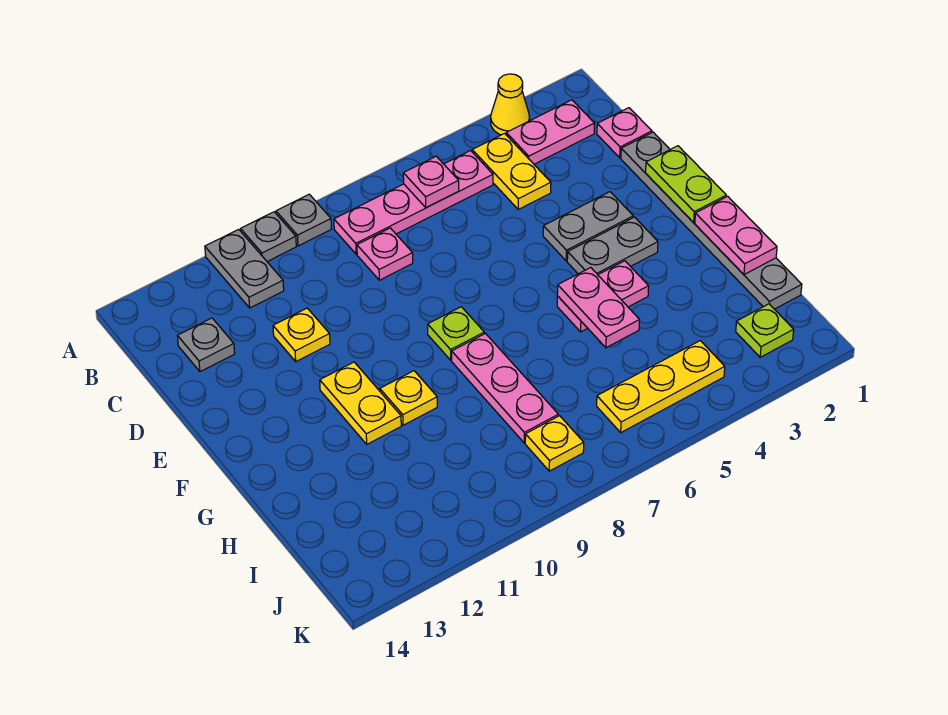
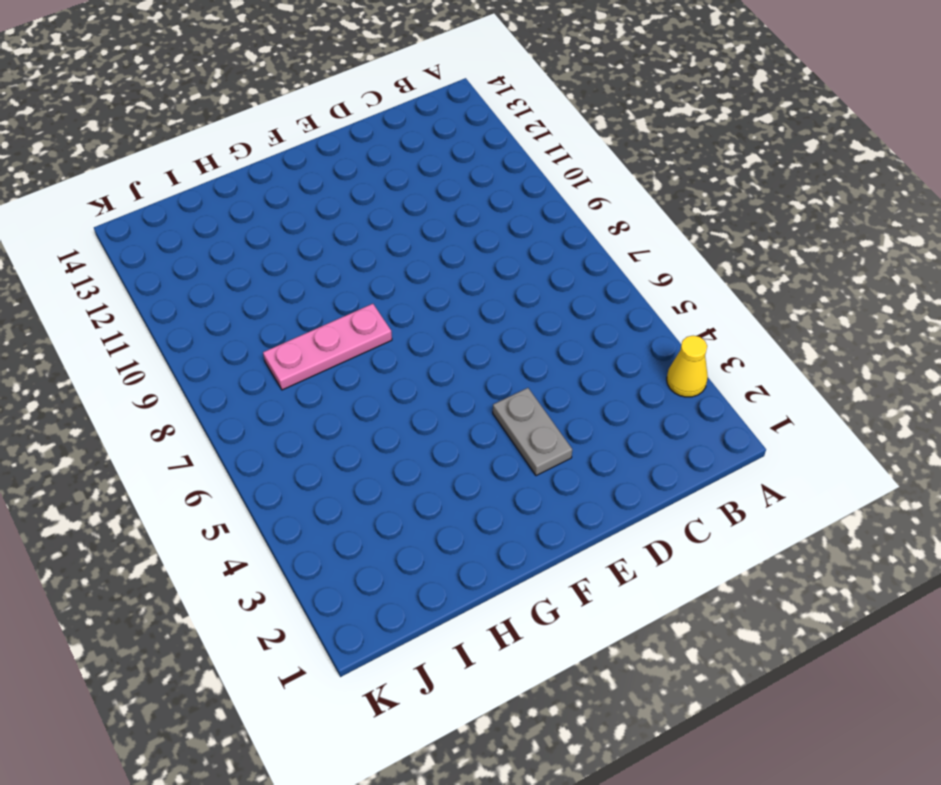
none -> grey 1x1 plate [276,194,331,246]
none -> grey 1x1 plate [241,212,296,262]
none -> grey 1x2 plate [205,229,284,308]

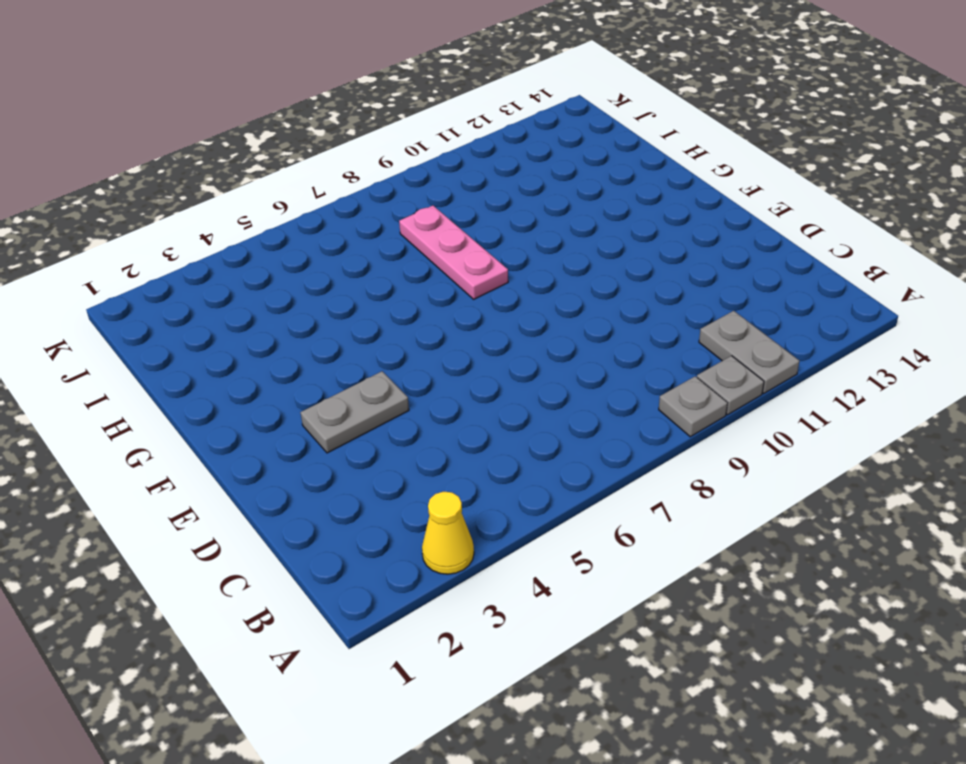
none -> pink 1x2 plate [506,100,595,164]
none -> yellow 1x2 plate [472,134,551,209]
none -> pink 1x4 plate [334,151,493,254]

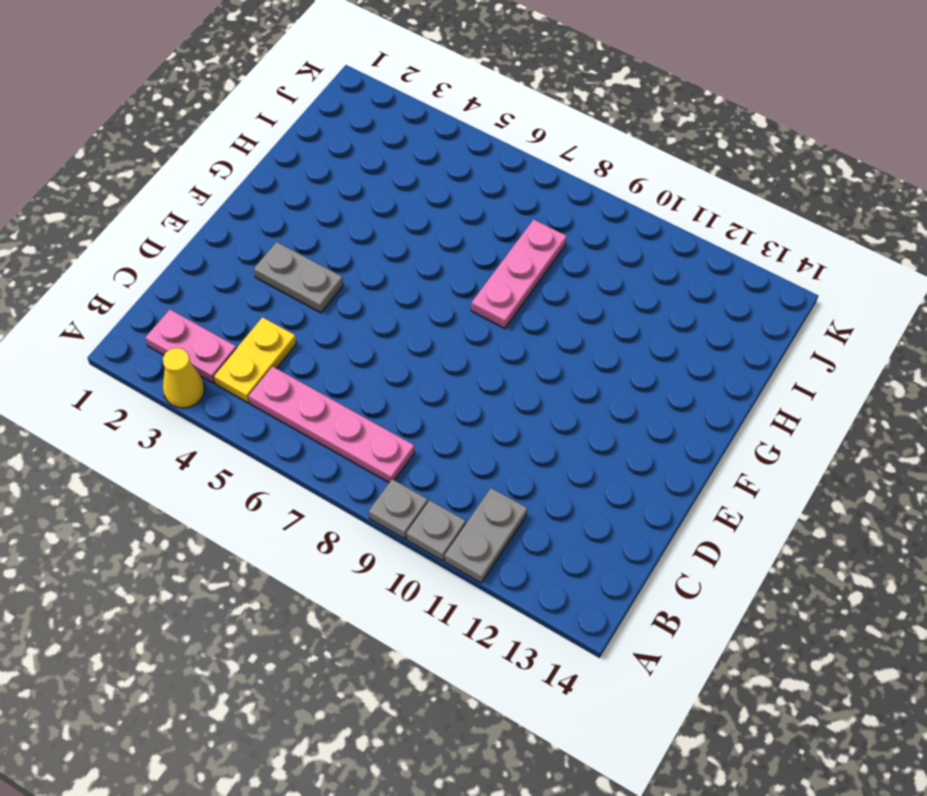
none -> pink 1x1 plate [597,108,652,158]
none -> pink 1x1 plate [357,228,413,280]
none -> grey 1x1 plate [178,318,235,372]

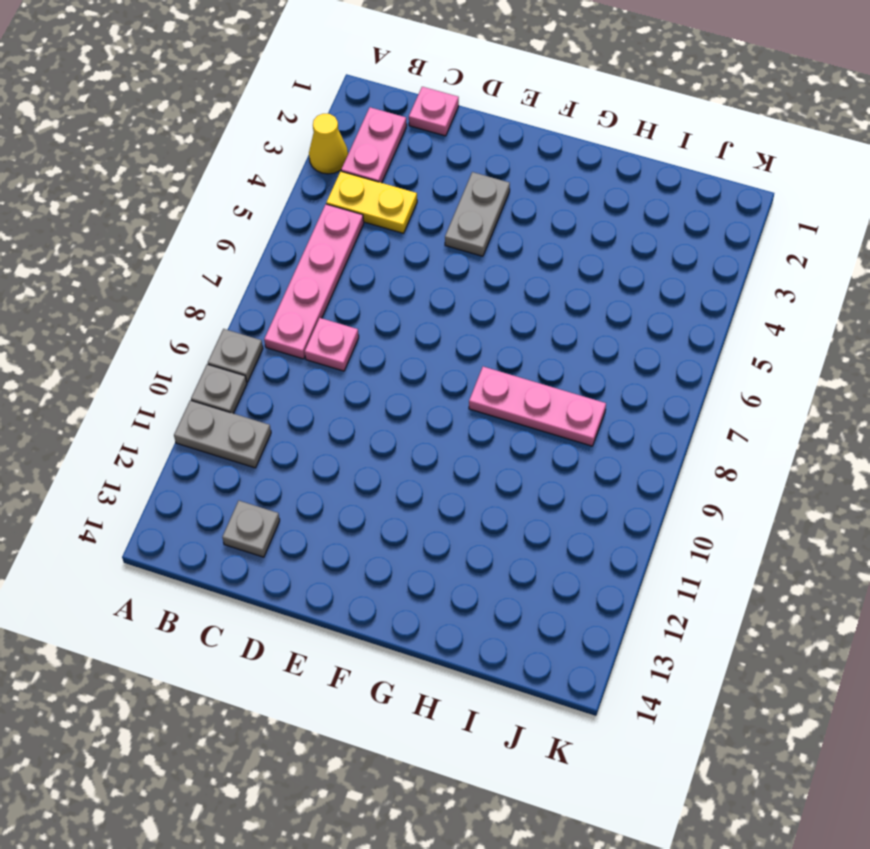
none -> grey 1x6 plate [621,132,802,309]
none -> yellow 1x1 plate [273,308,330,361]
none -> grey 1x2 plate [567,217,658,274]

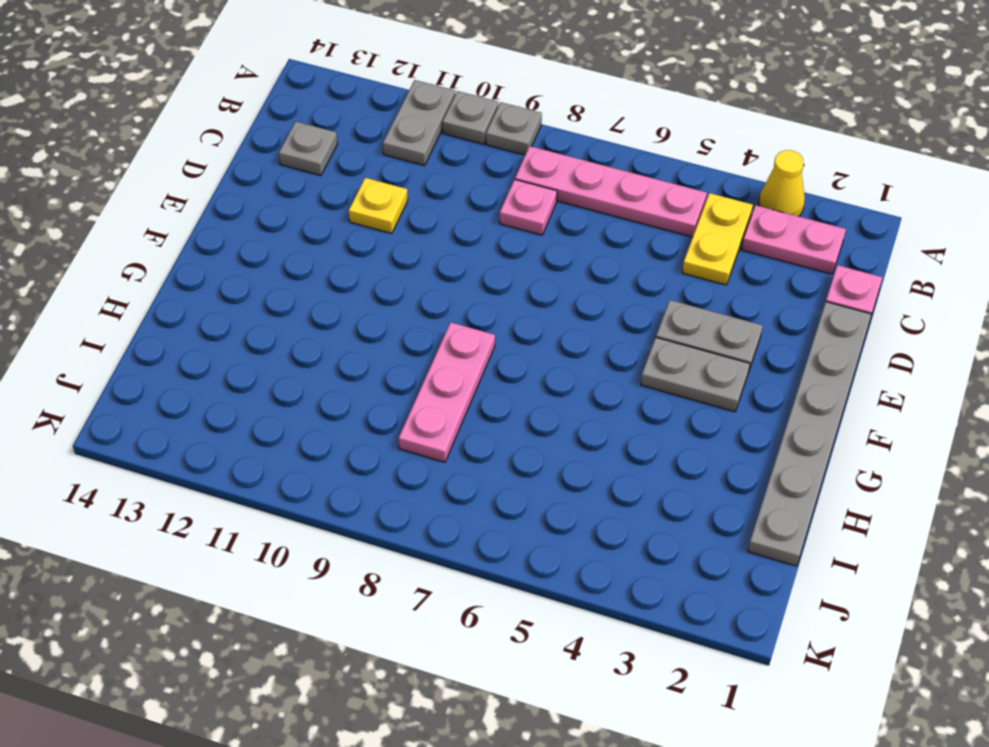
none -> lime 1x1 plate [428,307,484,360]
none -> yellow 1x2 plate [320,362,401,444]
none -> pink 1x2 plate [557,261,649,332]

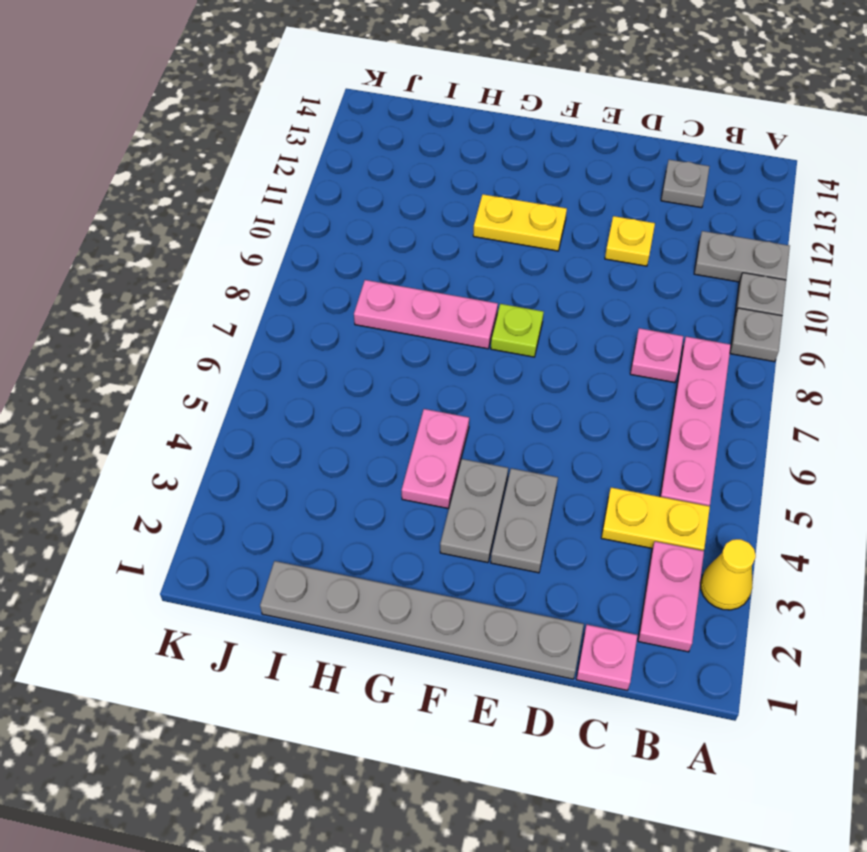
none -> yellow 1x1 plate [380,371,437,425]
none -> lime 1x1 plate [736,304,794,357]
none -> yellow 1x3 plate [597,341,725,432]

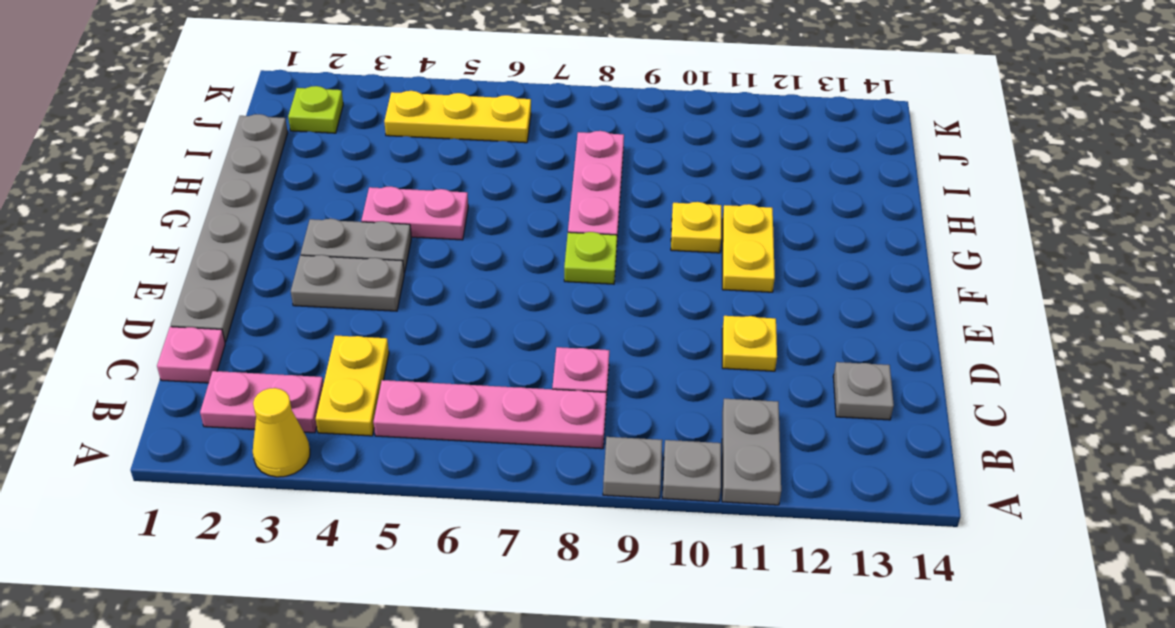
none -> yellow 1x1 plate [525,416,584,471]
none -> pink 1x1 plate [403,156,459,208]
none -> lime 1x2 plate [646,146,726,223]

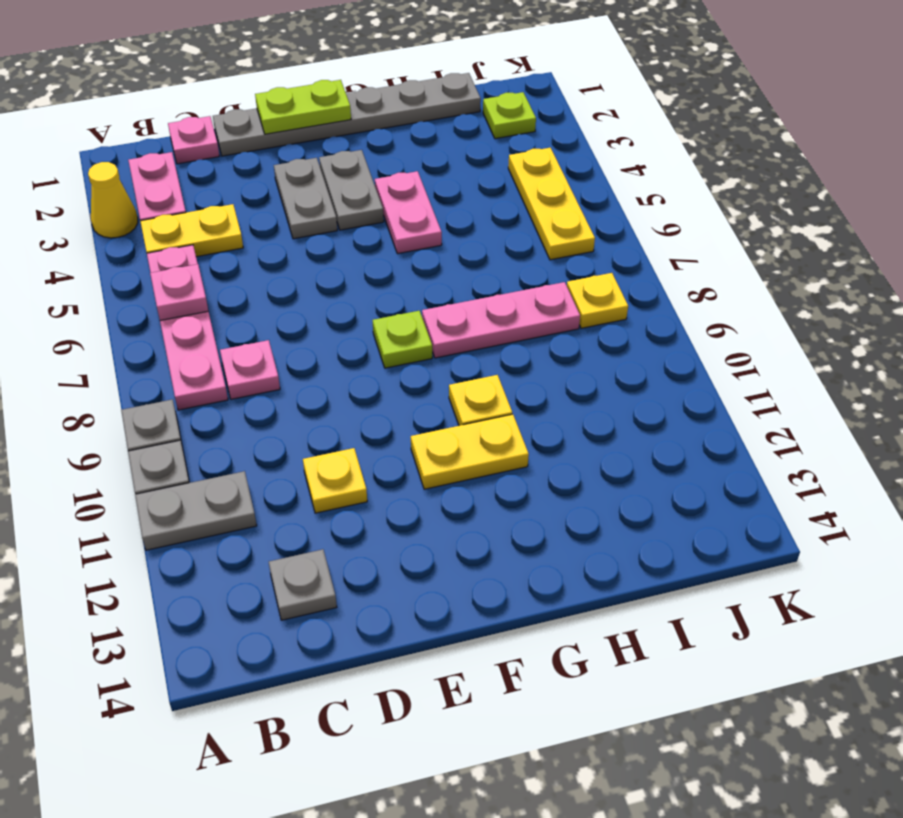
none -> pink 1x2 plate [695,196,777,275]
none -> pink 1x2 plate [557,268,640,348]

